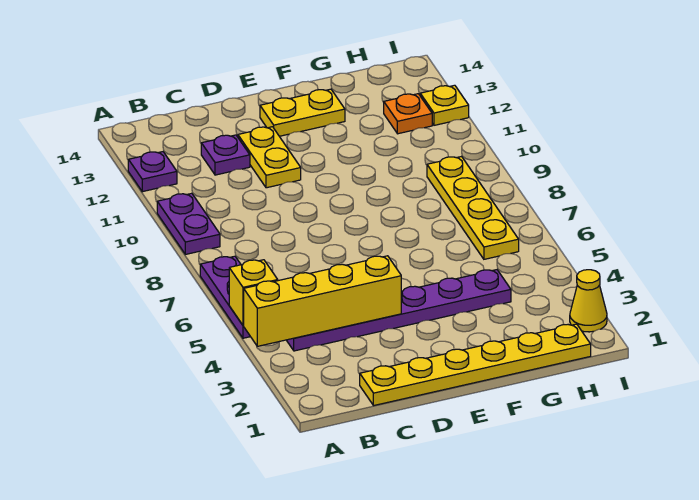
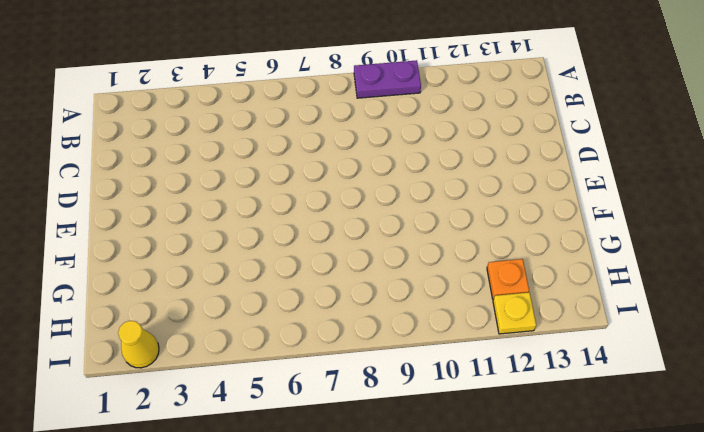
none -> purple 1x3 plate [200,256,250,338]
none -> purple 1x1 plate [128,152,177,192]
none -> purple 1x6 plate [287,270,511,351]

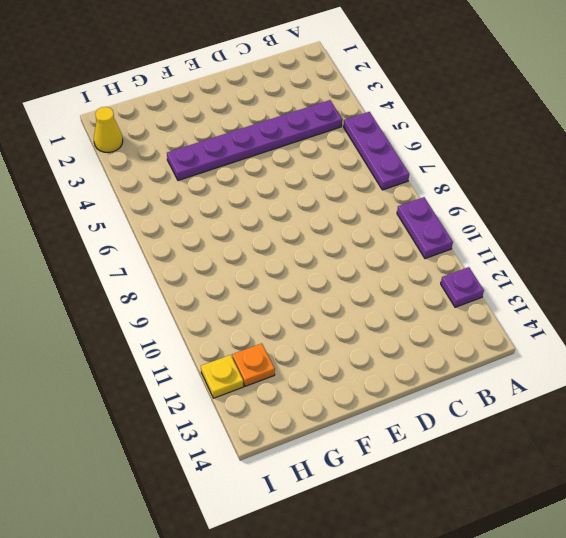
none -> yellow 1x6 plate [360,324,591,406]
none -> purple 1x1 plate [201,135,250,175]
none -> yellow 1x2 plate [238,127,301,188]

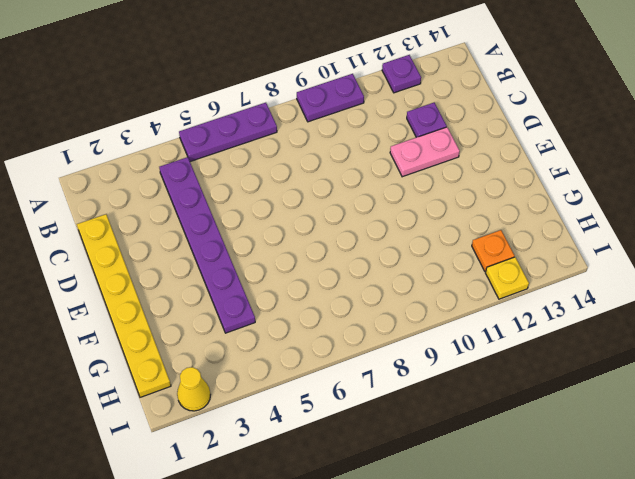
pink 1x2 plate [390,127,460,177] -> yellow 1x2 plate [238,127,301,188]
none -> yellow 1x2 plate [260,89,345,136]
none -> yellow 1x4 plate [427,157,519,259]
none -> yellow 1x4 brick [243,256,401,346]

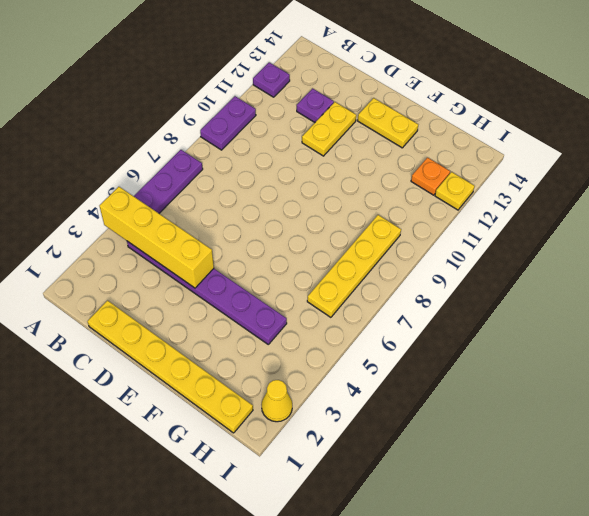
none -> yellow 1x1 brick [229,260,278,325]

